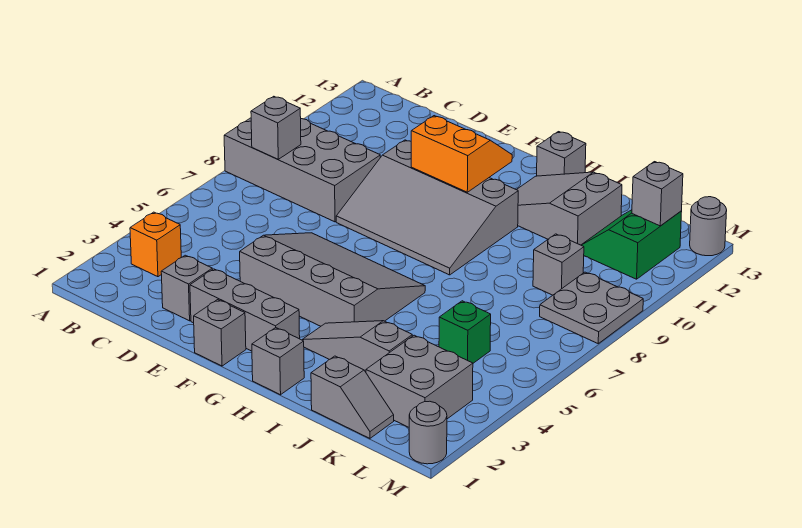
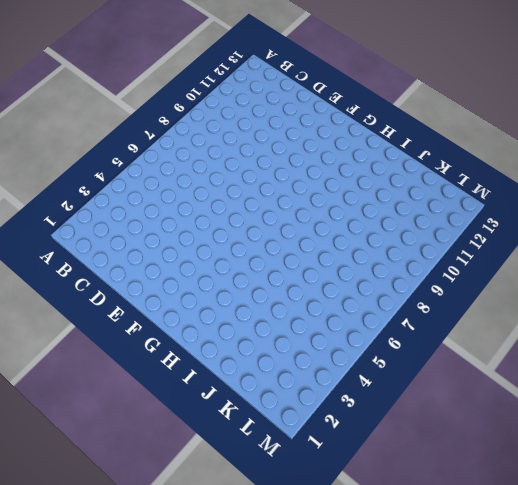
none -> grey 2x4 brick [224,118,380,222]
none -> orange 1x1 brick [130,212,181,277]
none -> grey 1x1 brick [161,255,212,321]

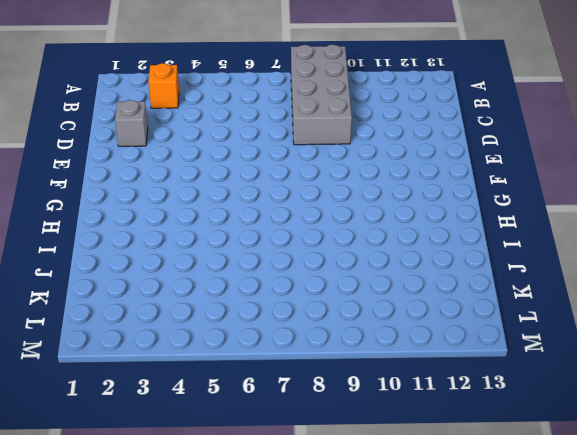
none -> grey 1x3 brick [190,269,300,351]
none -> grey 3x4 slope [240,233,425,326]
none -> grey 3x4 slope [336,140,518,275]

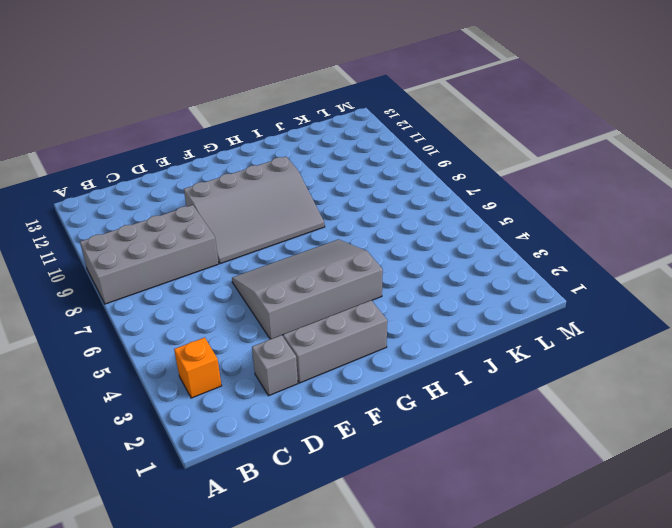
none -> grey 1x1 brick [194,300,246,366]
none -> grey 1x1 brick [252,328,304,395]
none -> grey 1x3 slope [302,321,412,372]

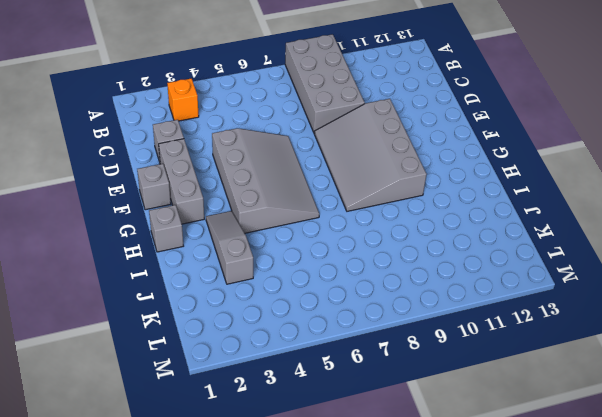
none -> grey 2x3 slope [517,172,622,245]
none -> grey 1x1 brick [537,132,586,176]
none -> grey 1x2 slope [311,356,394,438]

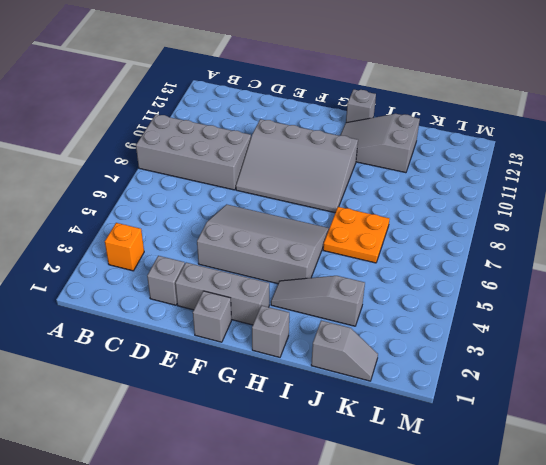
orange 2x2 plate [323,207,389,263] -> none
none -> grey 2x2 brick [366,335,473,427]
none -> green 1x1 brick [439,301,491,363]
none -> grey 1x1 brick [533,234,584,295]

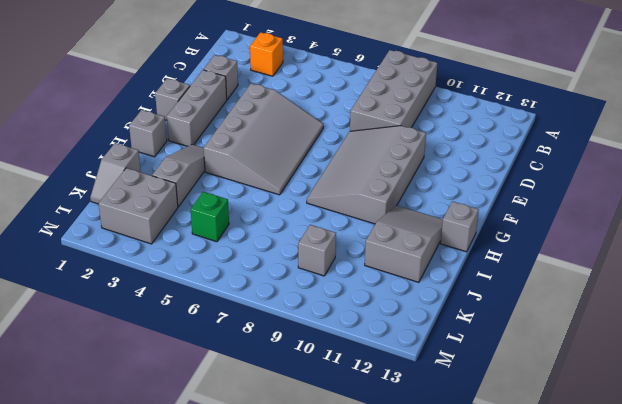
none -> green 2x2 slope [581,210,682,279]
none -> grey 2x2 plate [540,272,643,343]
none -> grey 1x1 round brick [409,401,447,464]

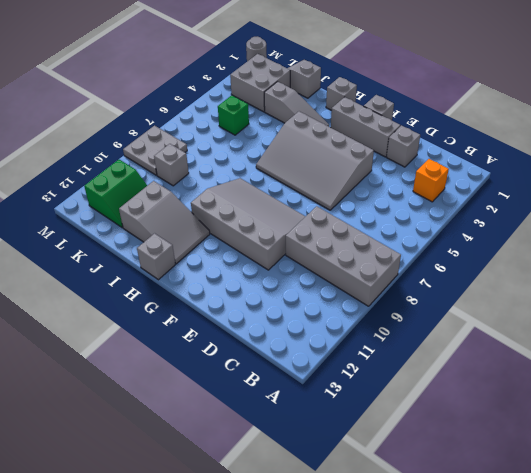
none -> grey 1x1 round brick [690,197,727,256]
none -> grey 1x1 brick [251,96,301,159]
none -> orange 2x2 slope [411,116,512,192]

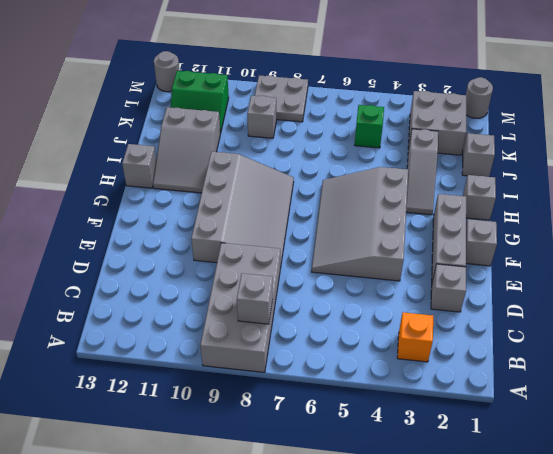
none -> orange 2x2 slope [411,116,512,192]
none -> grey 1x1 brick [632,162,683,226]

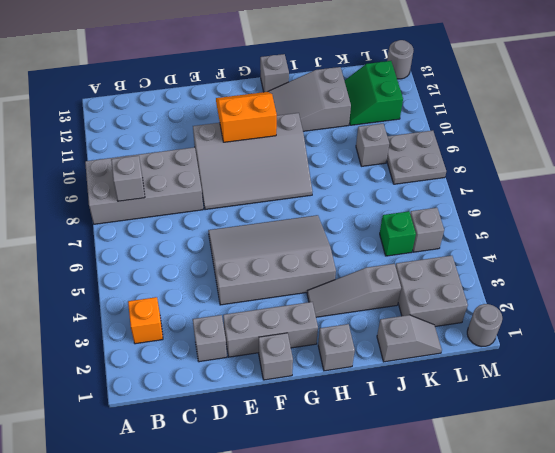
grey 1x1 brick [410,208,444,252] -> grey 1x1 brick moved to [632,162,683,226]

